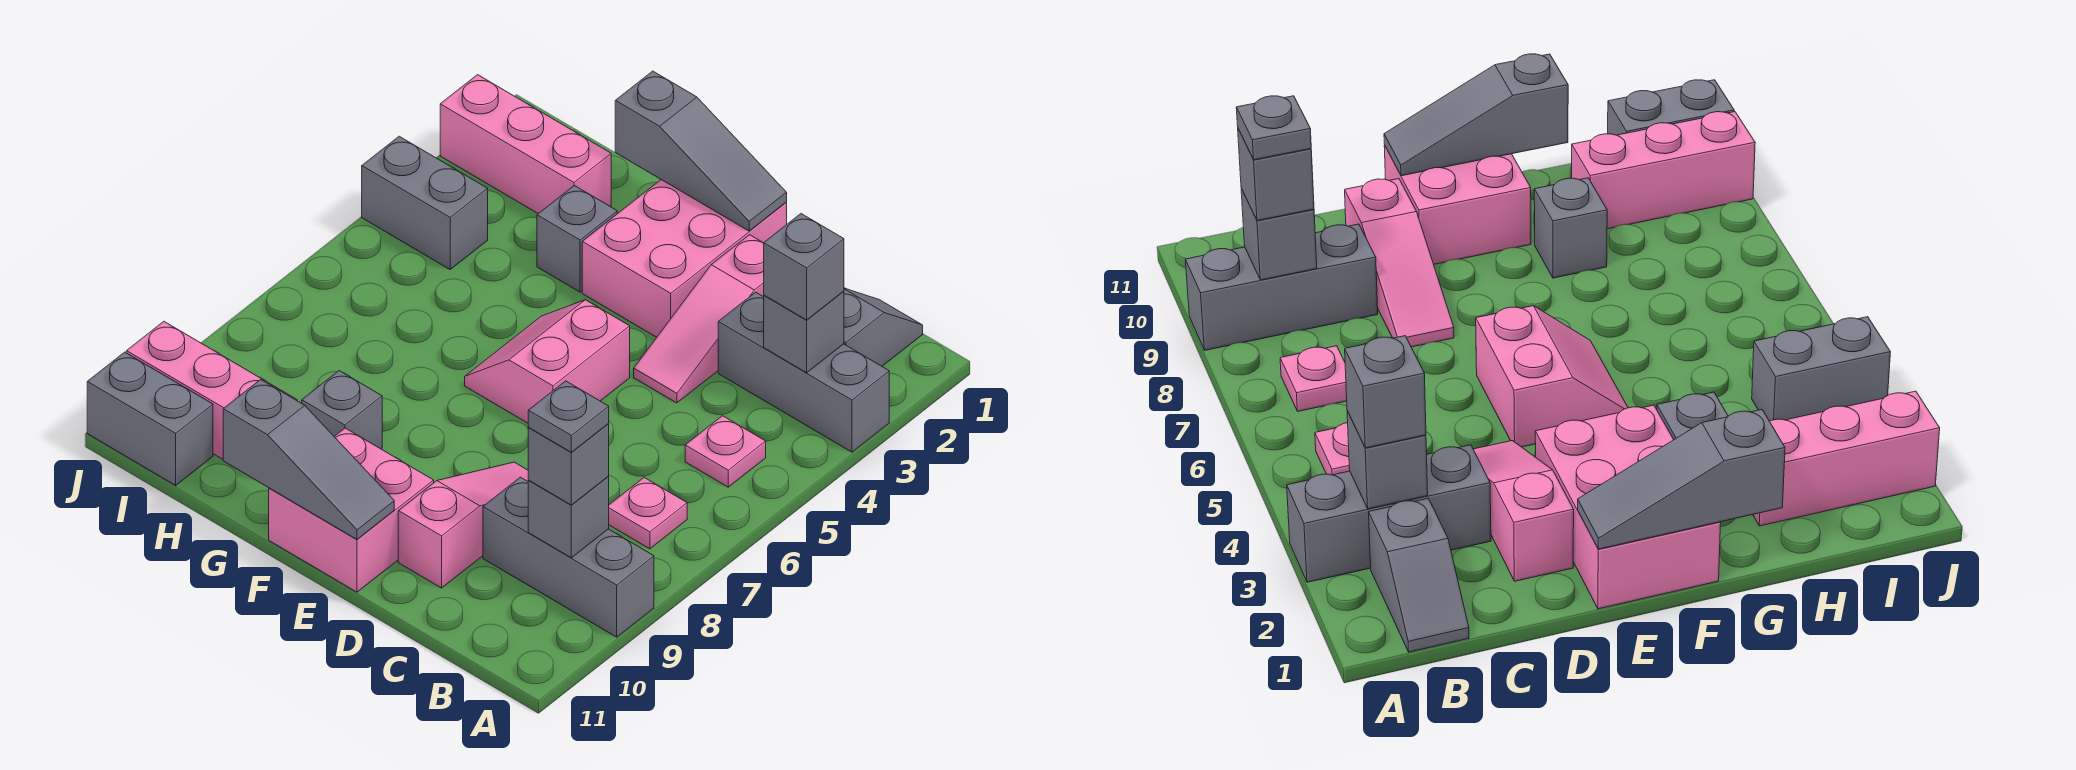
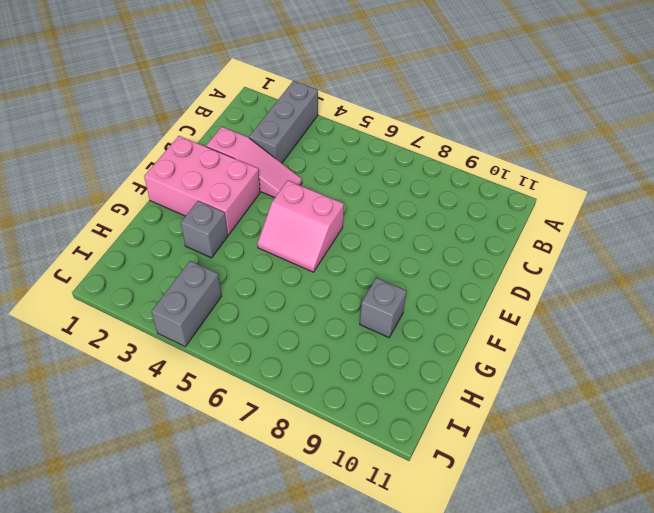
none -> grey 1x3 brick [483,477,654,637]
none -> grey 1x2 slope [844,288,923,366]
none -> pink 1x1 plate [685,416,766,487]

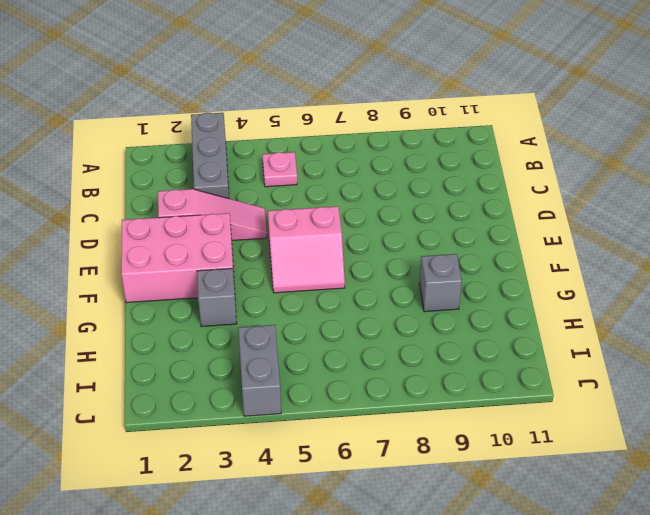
none -> grey 1x3 brick [483,477,654,637]
none -> grey 1x2 slope [844,288,923,366]
none -> pink 1x1 plate [609,478,687,549]

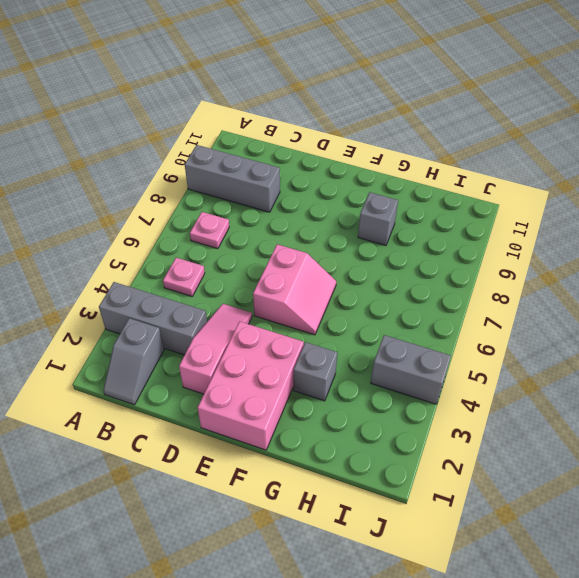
none -> pink 1x3 slope [398,462,529,588]
none -> pink 2x2 brick [269,428,434,592]
none -> pink 1x3 brick [440,75,611,214]

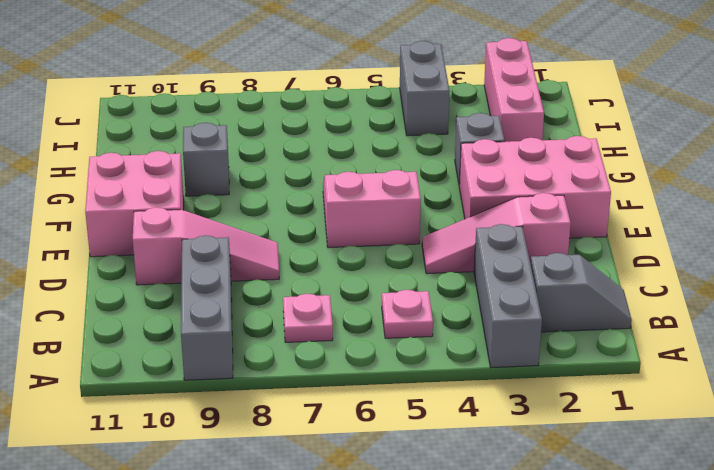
none -> pink 1x3 brick [126,321,298,459]
none -> grey 1x2 brick [87,352,213,485]
none -> grey 1x1 brick [764,291,844,373]

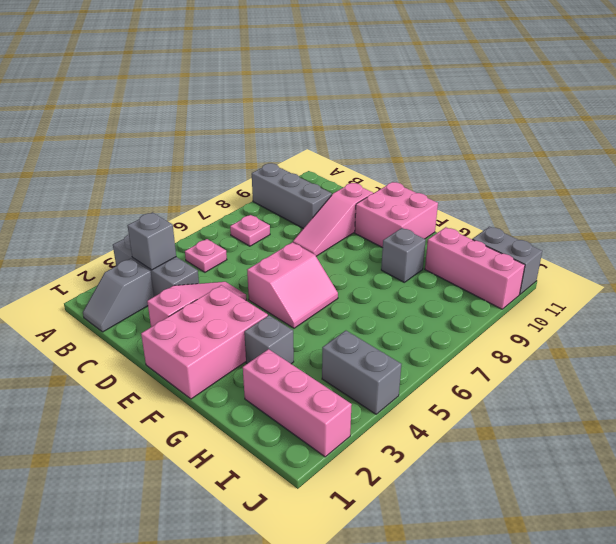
none -> grey 1x1 brick [528,476,609,558]
none -> grey 1x3 slope [615,71,787,231]
none -> grey 1x3 slope [223,380,394,539]

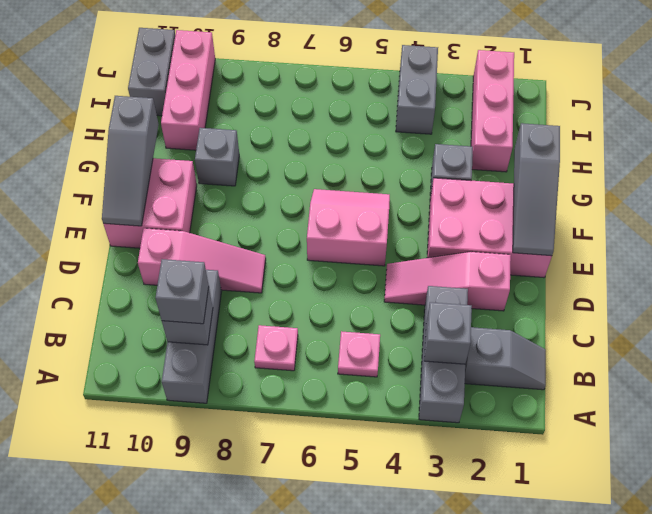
none -> grey 1x1 brick [764,214,844,320]
none -> grey 1x1 plate [528,381,609,452]

